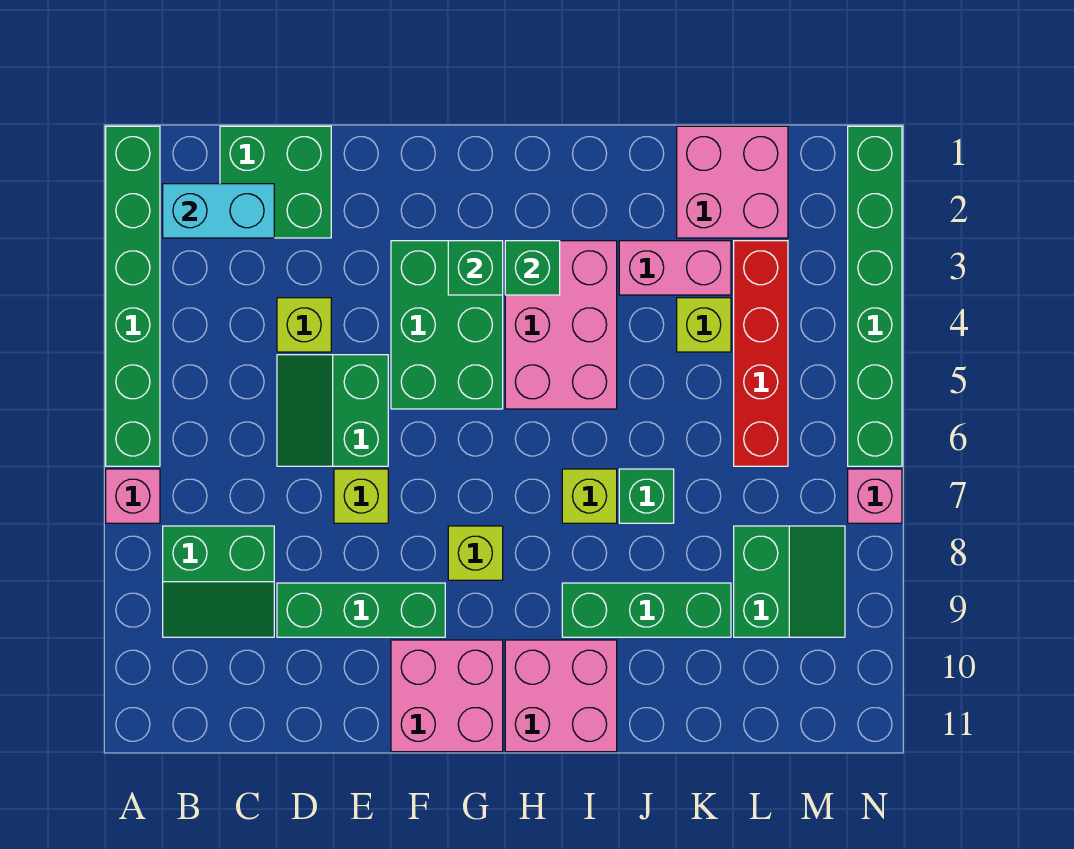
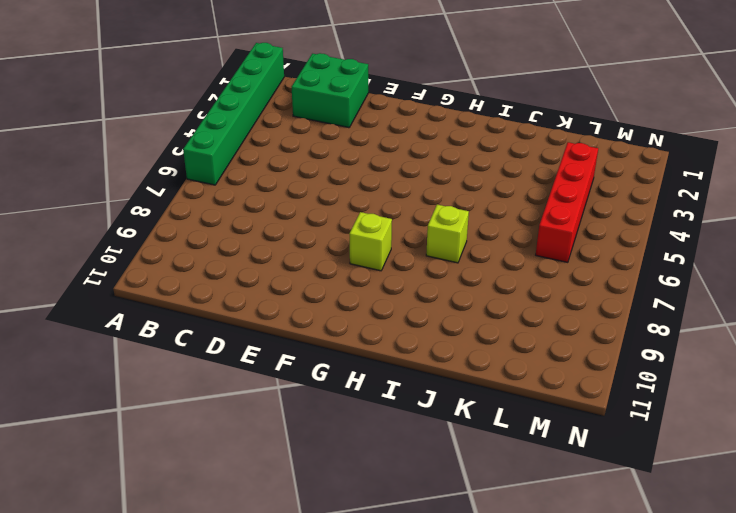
none -> pink 1x1 brick [106,469,160,523]
none -> green 2x2 slope [163,526,274,637]
none -> lime 1x1 brick [277,298,331,352]

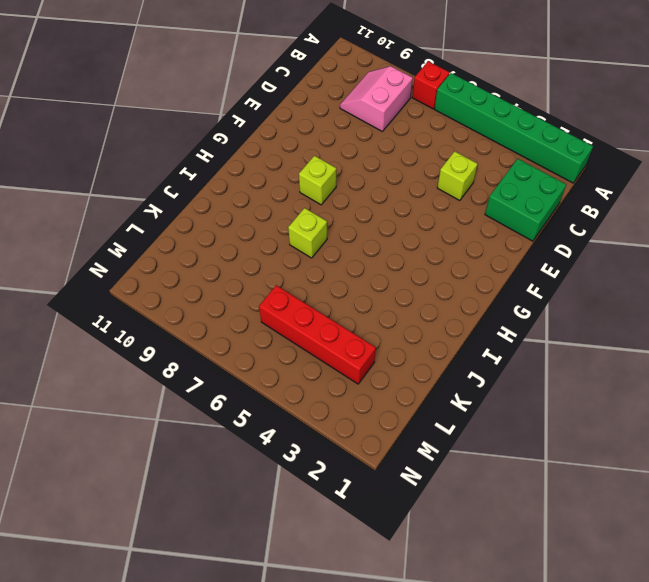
red 1x1 brick [412,61,450,109] -> pink 1x1 brick [106,469,160,523]
pink 2x2 slope [340,66,413,132] -> green 2x2 slope [163,526,274,637]
none -> green 2x2 slope [277,355,388,466]
none -> green 1x3 brick [277,583,445,637]
none -> lime 1x1 brick [334,469,388,523]

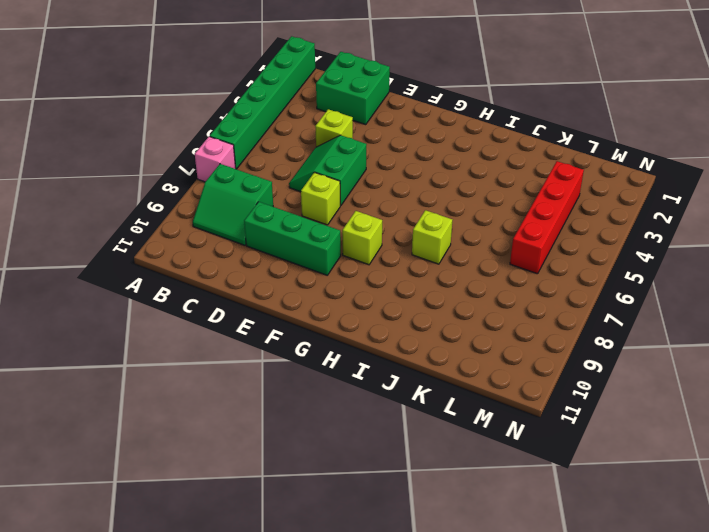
none -> green 2x3 brick [391,241,503,409]
none -> pink 2x2 brick [391,640,503,752]
none -> pink 2x3 brick [505,241,617,409]

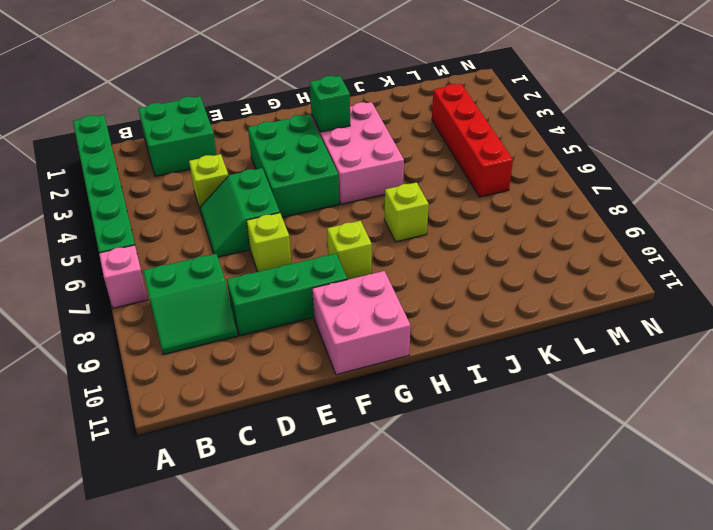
none -> pink 2x2 brick [505,640,617,752]
none -> green 1x3 brick [562,583,731,637]
none -> pink 1x2 brick [619,241,731,295]

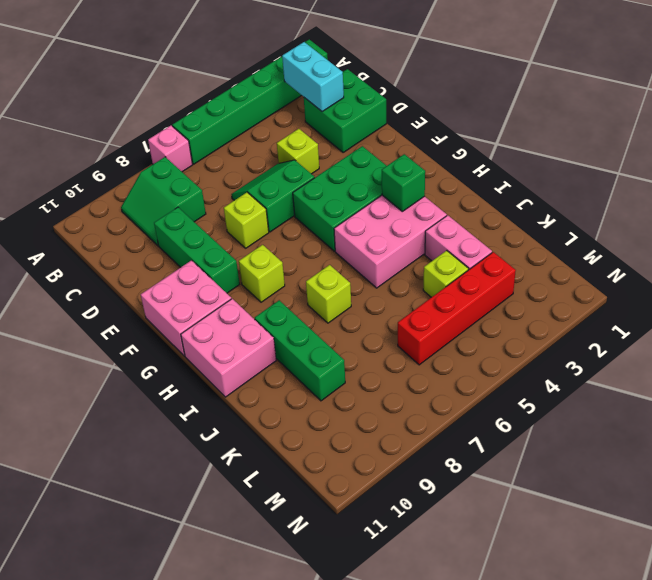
none -> green 1x1 brick [619,469,674,523]
none -> pink 2x2 brick [677,126,788,238]
none -> green 2x2 slope [734,526,845,637]

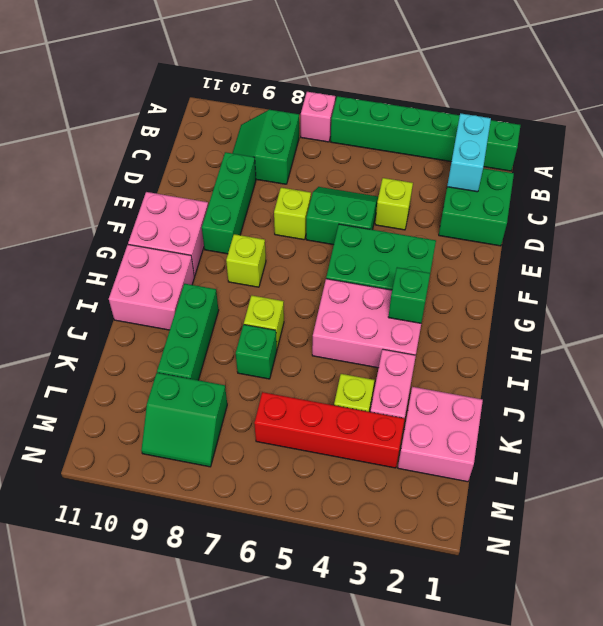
none -> green 1x6 brick [848,126,902,466]
none -> pink 1x1 brick [848,469,902,523]
none -> green 1x1 brick [448,241,503,295]

